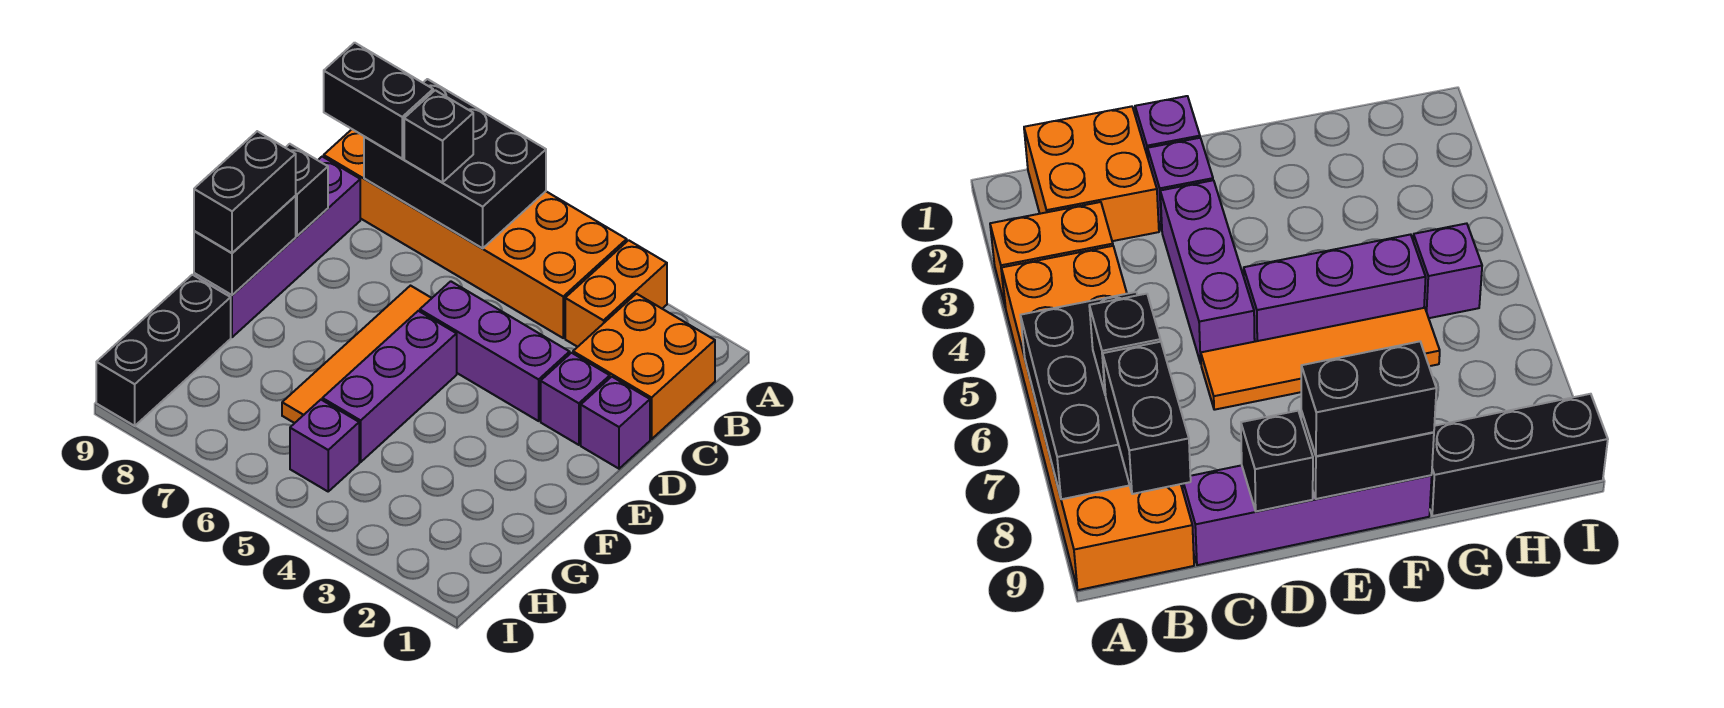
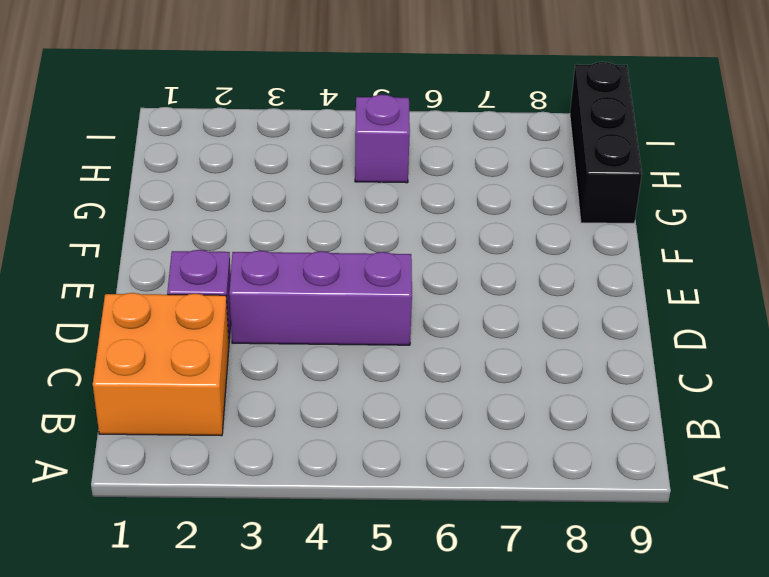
none -> orange 1x2 brick [565,240,667,347]
none -> orange 2x6 brick [324,129,627,338]
none -> purple 1x4 brick [194,157,360,337]

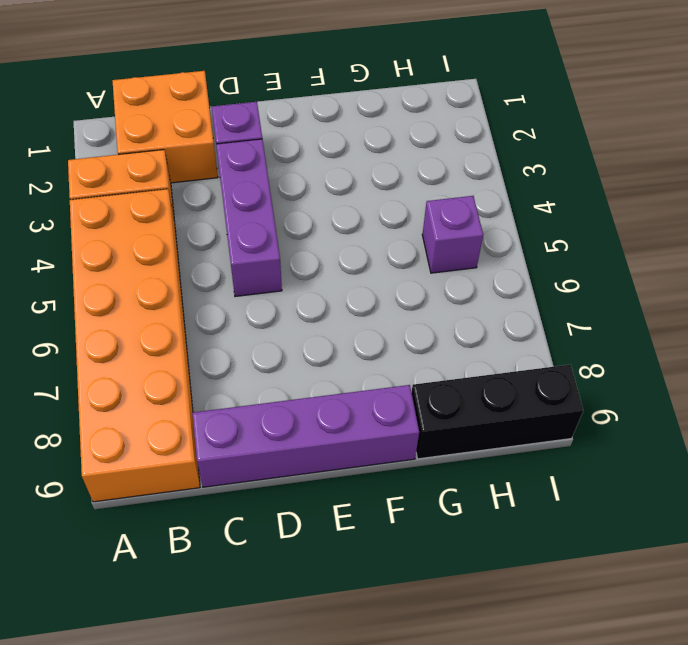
none -> purple 1x1 brick [581,377,650,469]
none -> orange 1x4 tile [282,286,432,423]
none -> purple 1x3 brick [322,311,457,462]

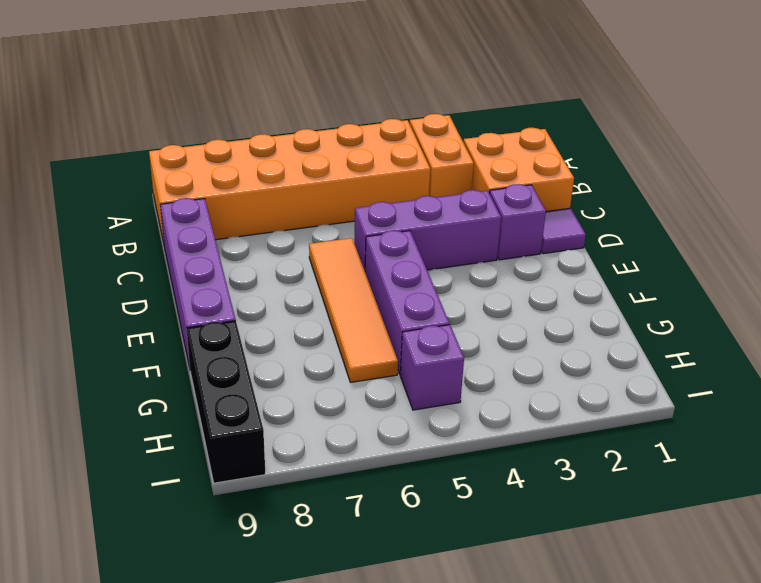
purple 1x1 tile [541,208,586,254] -> purple 1x1 brick [581,377,650,469]
none -> black 2x3 brick [364,79,546,248]
none -> black 1x1 brick [285,144,328,236]
none -> black 1x2 brick [194,196,296,295]

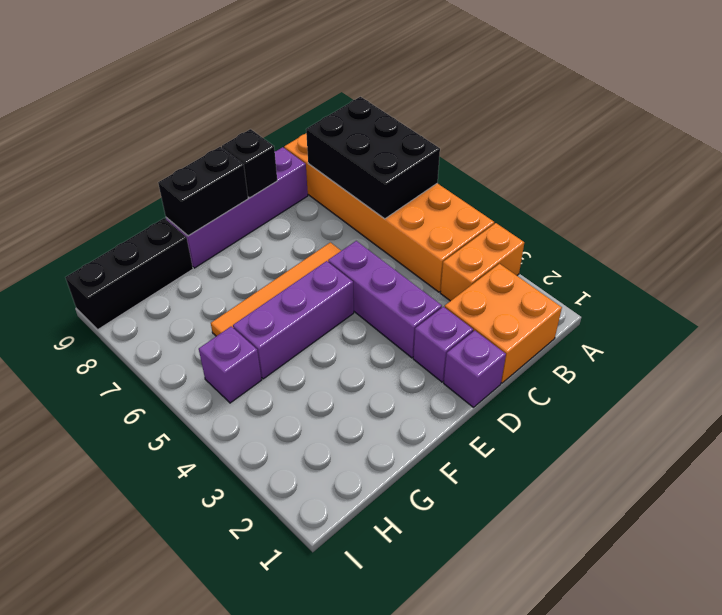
none -> black 1x1 brick [404,90,473,182]
none -> black 1x2 brick [324,43,433,159]
none -> black 1x2 brick [194,131,296,253]

